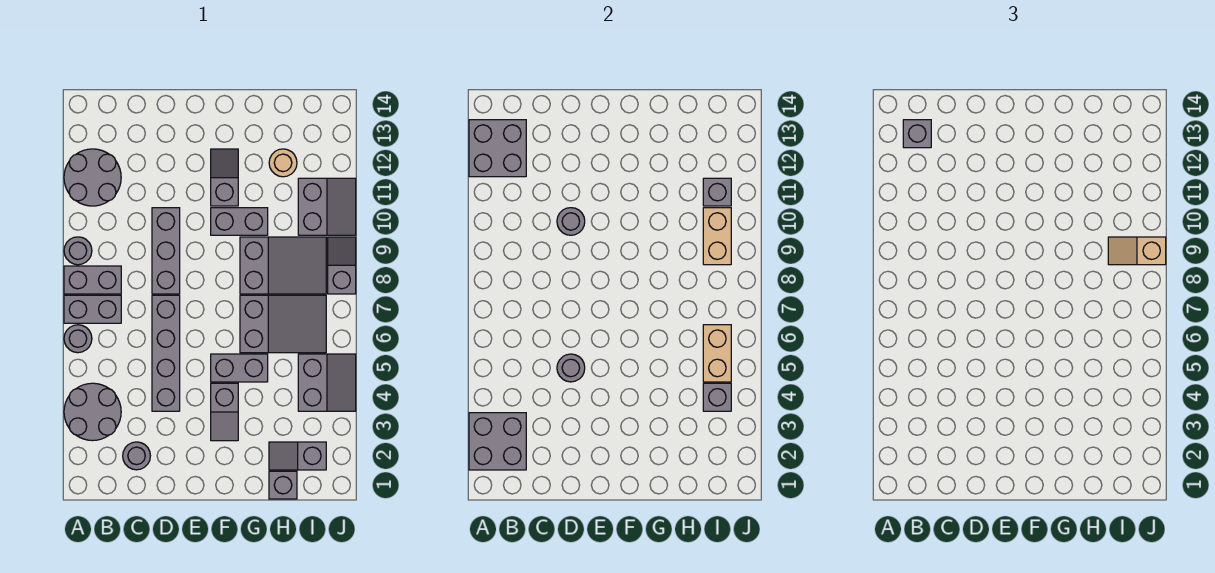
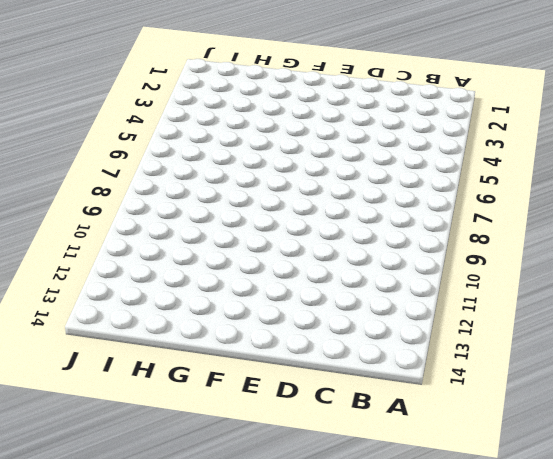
none -> grey 2x2 round brick [64,383,121,441]
none -> grey 1x1 round brick [64,325,92,353]
none -> grey 1x2 brick [64,295,121,323]
none -> grey 1x2 brick [64,266,121,294]

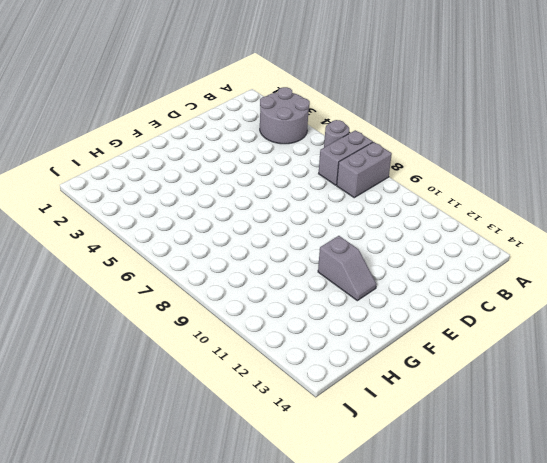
none -> grey 1x1 round brick [64,237,92,265]
none -> grey 2x2 round brick [64,149,121,206]
none -> grey 1x1 round brick [123,442,150,470]
none -> grey 1x4 brick [152,295,180,411]

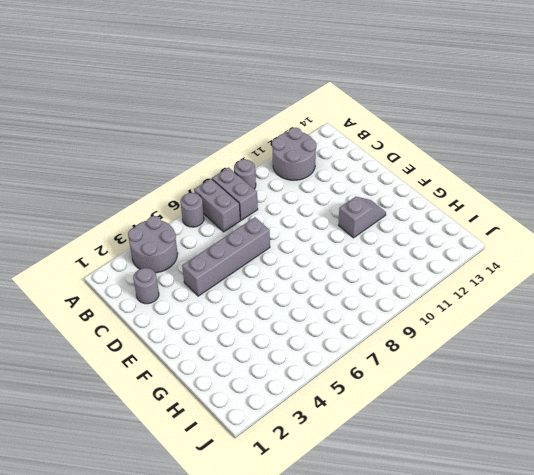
none -> grey 1x3 brick [152,208,180,294]
none -> grey 1x2 slope [211,383,238,441]
none -> grey 1x2 brick [211,354,268,382]
none -> grey 1x2 brick [211,208,268,235]

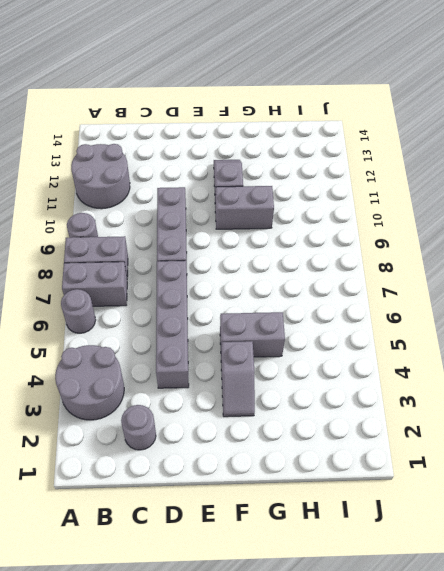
none -> grey 2x3 slope [240,295,326,353]
none -> grey 2x3 slope [240,237,326,294]
none -> grey 1x1 brick [269,471,297,499]
none -> grey 1x2 slope [269,442,326,470]

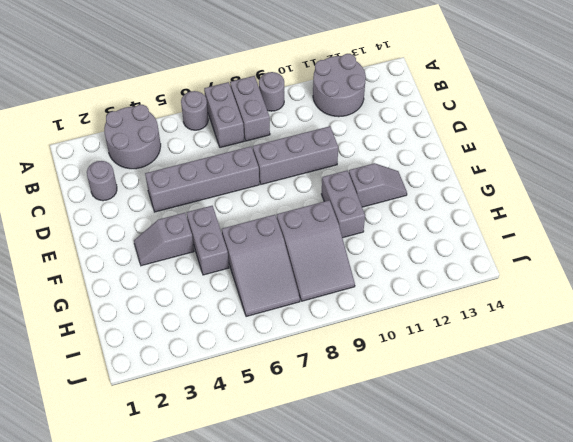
none -> grey 1x1 brick [269,471,297,499]
none -> grey 1x2 slope [269,442,326,470]
none -> tan 1x1 round brick [269,149,297,177]
none -> grey 2x2 slope [298,354,356,411]

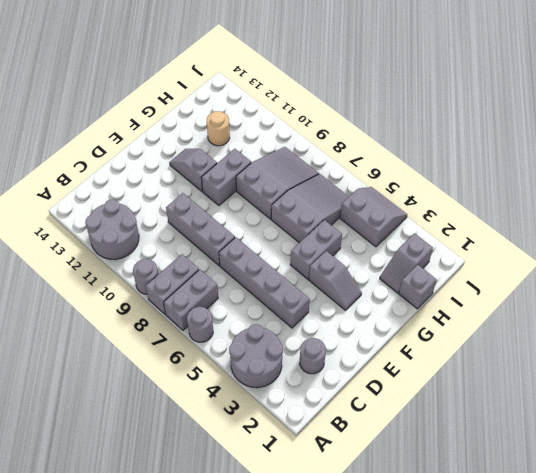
none -> grey 2x2 slope [298,178,356,235]
none -> grey 1x2 slope [328,237,356,294]
none -> grey 2x2 brick [469,413,526,470]
none -> grey 2x2 brick [469,120,526,177]

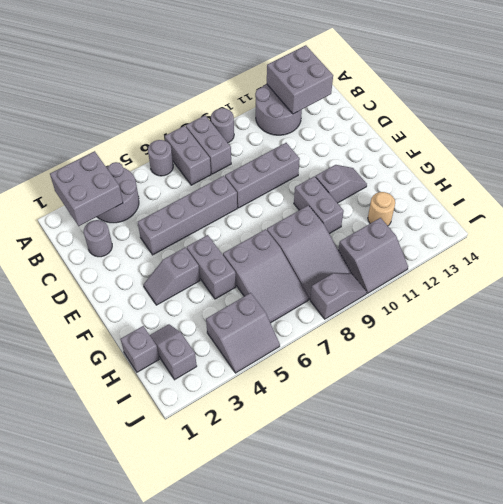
none -> grey 1x1 round brick [557,354,585,382]
none -> grey 1x1 round brick [557,208,585,235]
none -> grey 1x1 brick [703,383,731,411]
none -> tan 1x2 brick [703,325,731,382]

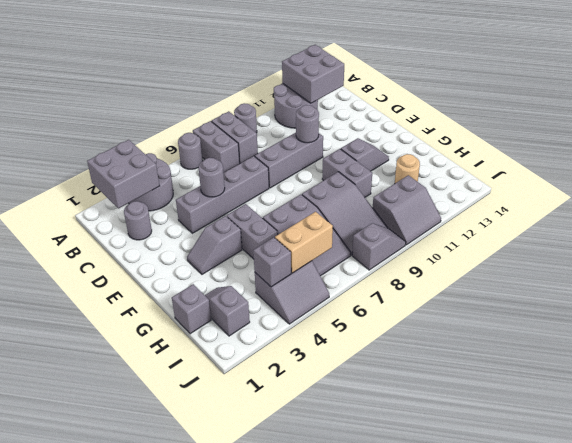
none -> tan 1x2 brick [703,208,731,265]
none -> grey 1x1 brick [703,178,731,206]
none -> grey 1x1 brick [903,120,931,148]
none -> tan 1x2 slope [1108,237,1166,265]

